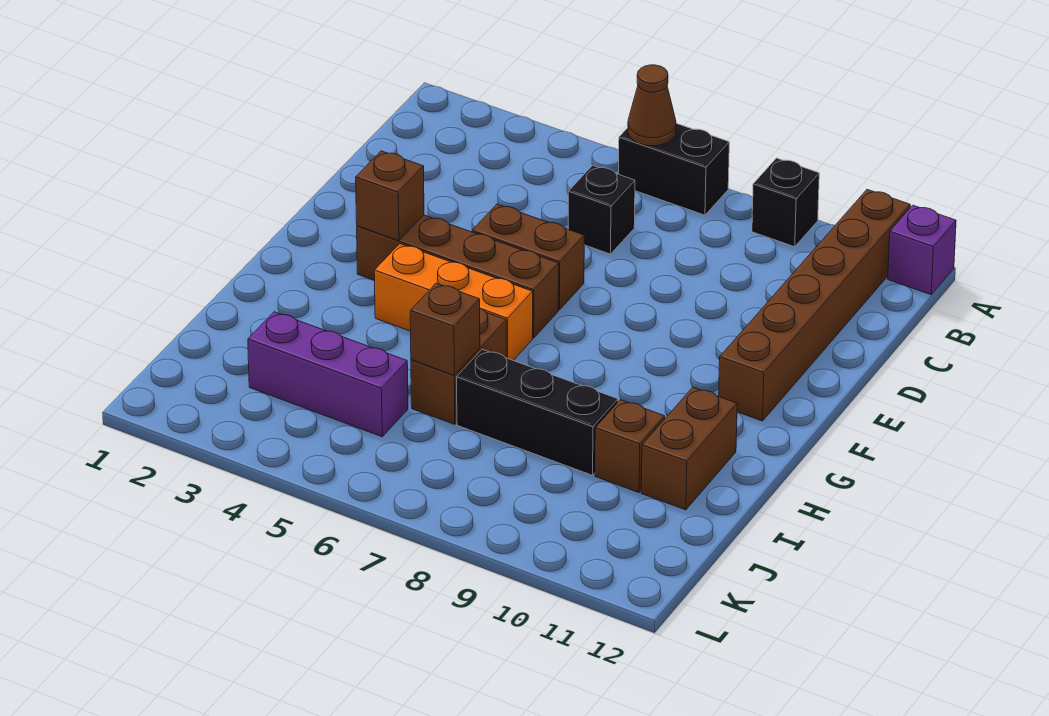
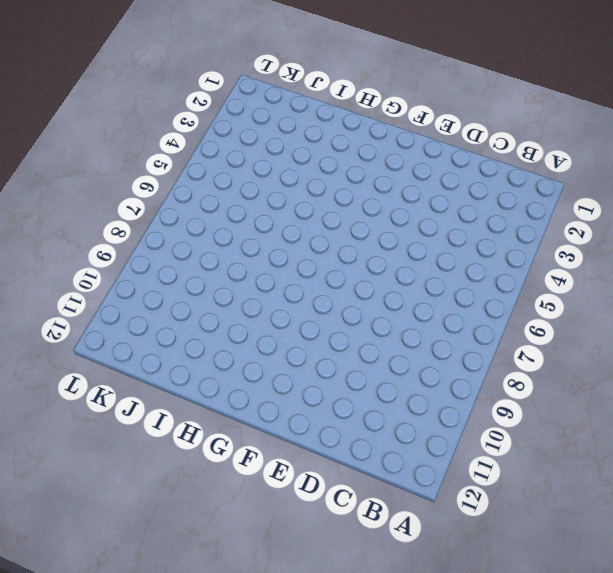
none -> black 1x2 brick [618,123,729,215]
none -> black 1x1 brick [752,158,819,247]
none -> brown 1x6 brick [719,190,910,421]

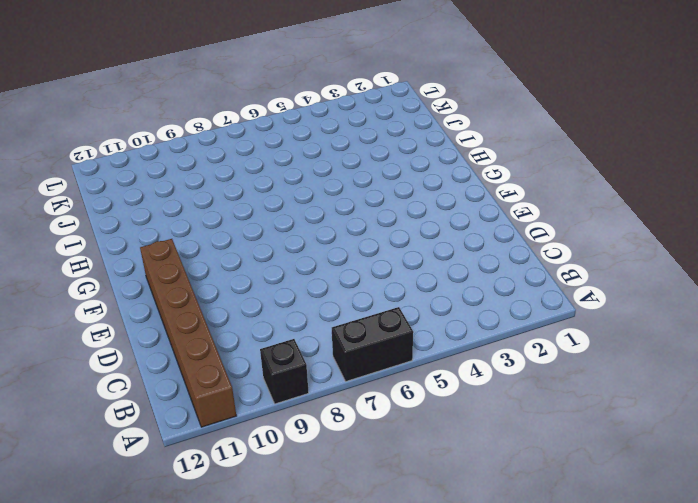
none -> purple 1x1 brick [888,205,956,295]
none -> black 1x1 brick [568,165,635,254]
none -> brown 1x2 brick [472,204,584,310]

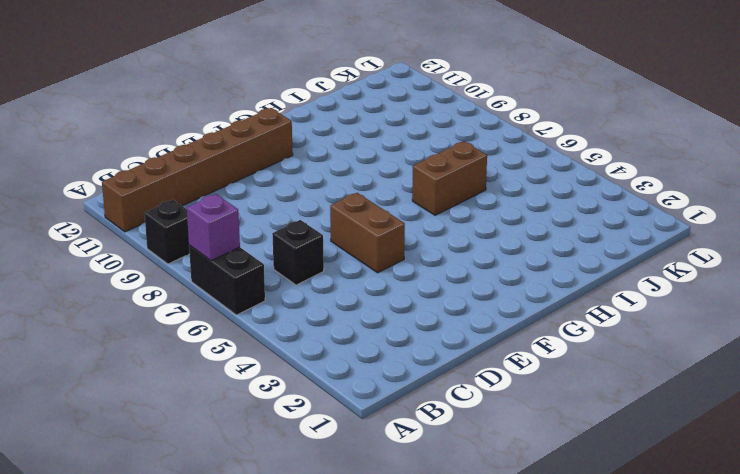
purple 1x1 brick [187,194,240,261] -> purple 1x1 brick moved to [888,205,956,295]
none -> brown 1x4 brick [357,215,559,338]
none -> orange 1x3 brick [374,244,533,360]
none -> brown 1x2 brick [641,387,737,510]

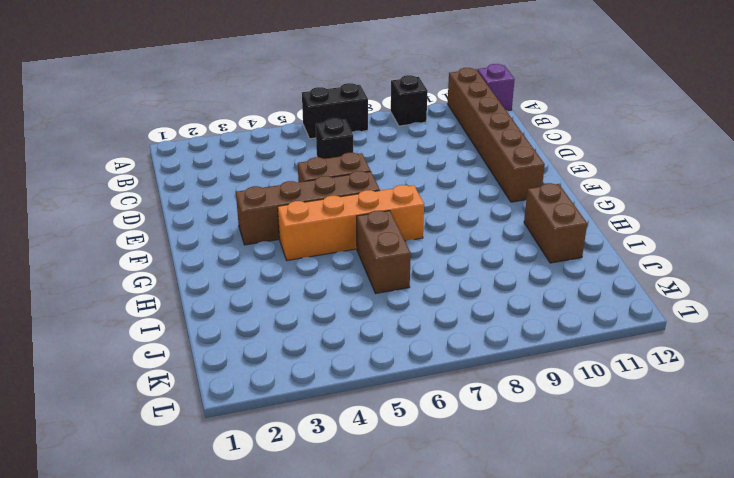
orange 1x4 brick [278,185,424,260] -> orange 1x3 brick [374,244,533,360]
none -> black 1x3 brick [457,349,618,475]
none -> brown 1x1 brick [595,400,665,493]
none -> purple 1x3 brick [248,312,408,437]

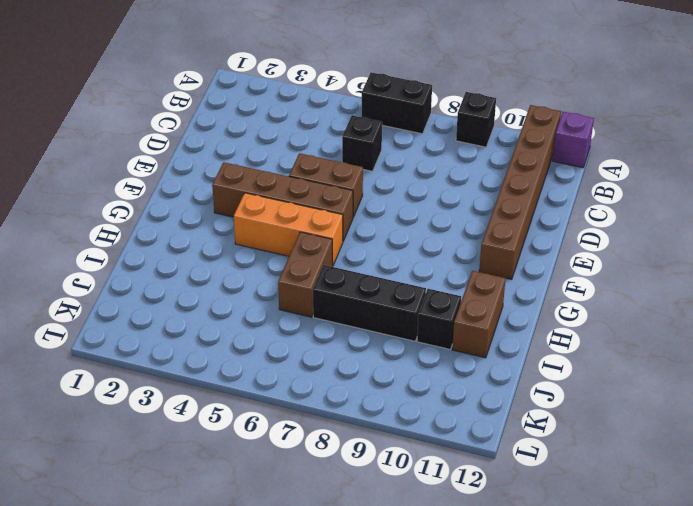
black 1x1 brick [417,289,461,349] -> brown 1x1 brick [595,400,665,493]
none -> purple 1x3 brick [248,312,408,437]
none -> brown 1x1 cone [628,65,676,146]
none -> brown 1x1 brick [356,151,424,241]

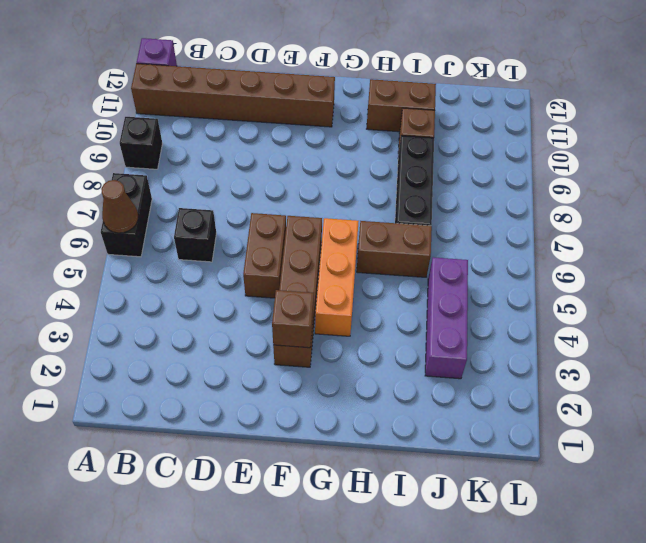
none -> brown 1x1 brick [410,283,480,375]

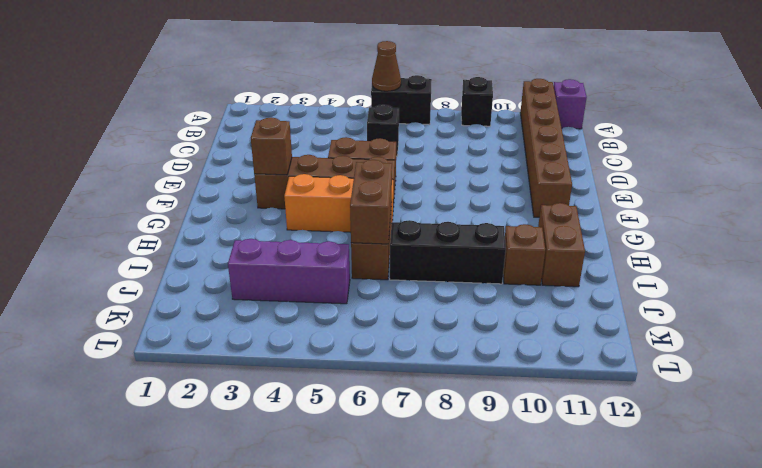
brown 1x2 brick [350,160,392,244] -> brown 1x1 brick [410,283,480,375]

